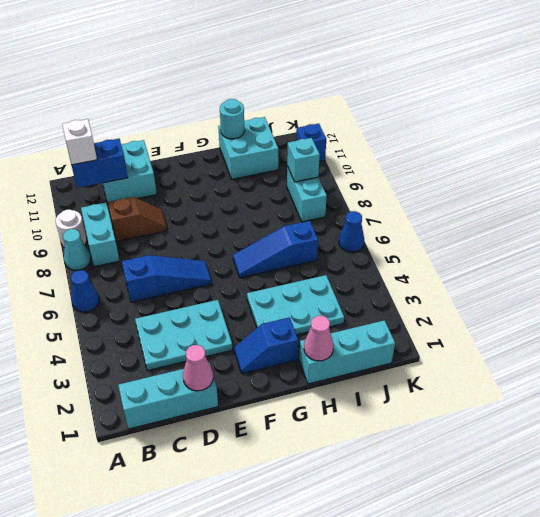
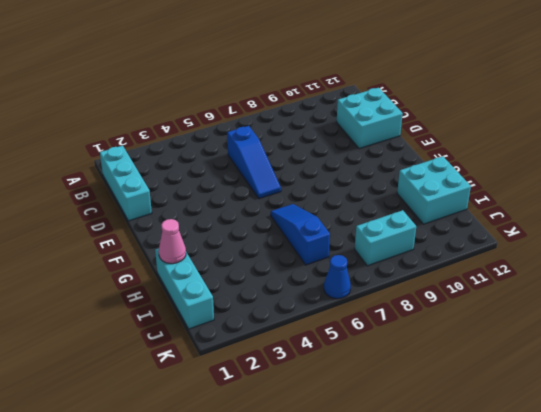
none -> blue 1x1 cone [71,270,99,312]
none -> cyan 1x1 cone [63,229,91,270]
none -> white 1x1 round brick [56,210,87,248]

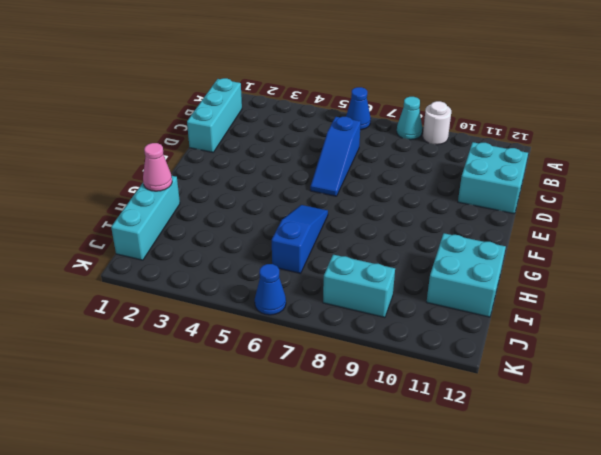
none -> cyan 1x2 brick [81,203,120,267]
none -> cyan 2x3 plate [135,300,233,371]
none -> brown 1x2 slope [108,197,167,241]

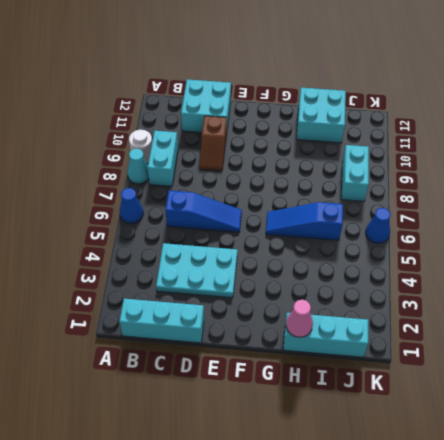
brown 1x2 slope [200,116,227,171] -> brown 1x2 slope turned to [108,197,167,241]
none -> blue 1x2 slope [234,317,298,374]
none -> cyan 2x3 plate [247,275,344,335]
none -> blue 1x1 brick [296,124,326,162]

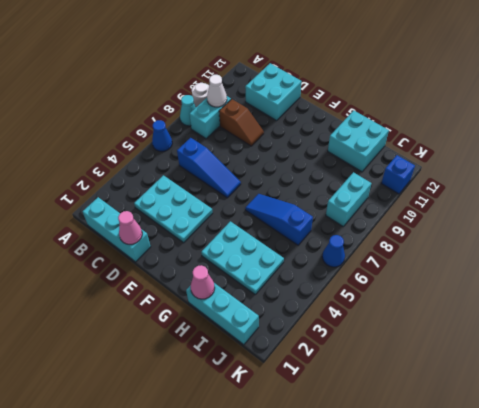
white 1x1 cone [207,75,227,107] -> none
none -> blue 1x2 slope [234,317,298,374]
none -> blue 1x2 brick [72,139,128,188]
none -> cyan 1x1 round brick [220,99,245,139]

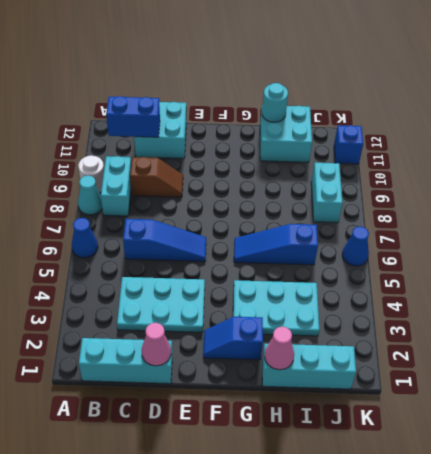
none -> cyan 1x1 brick [287,138,320,182]
none -> white 1x1 brick [62,119,97,165]

